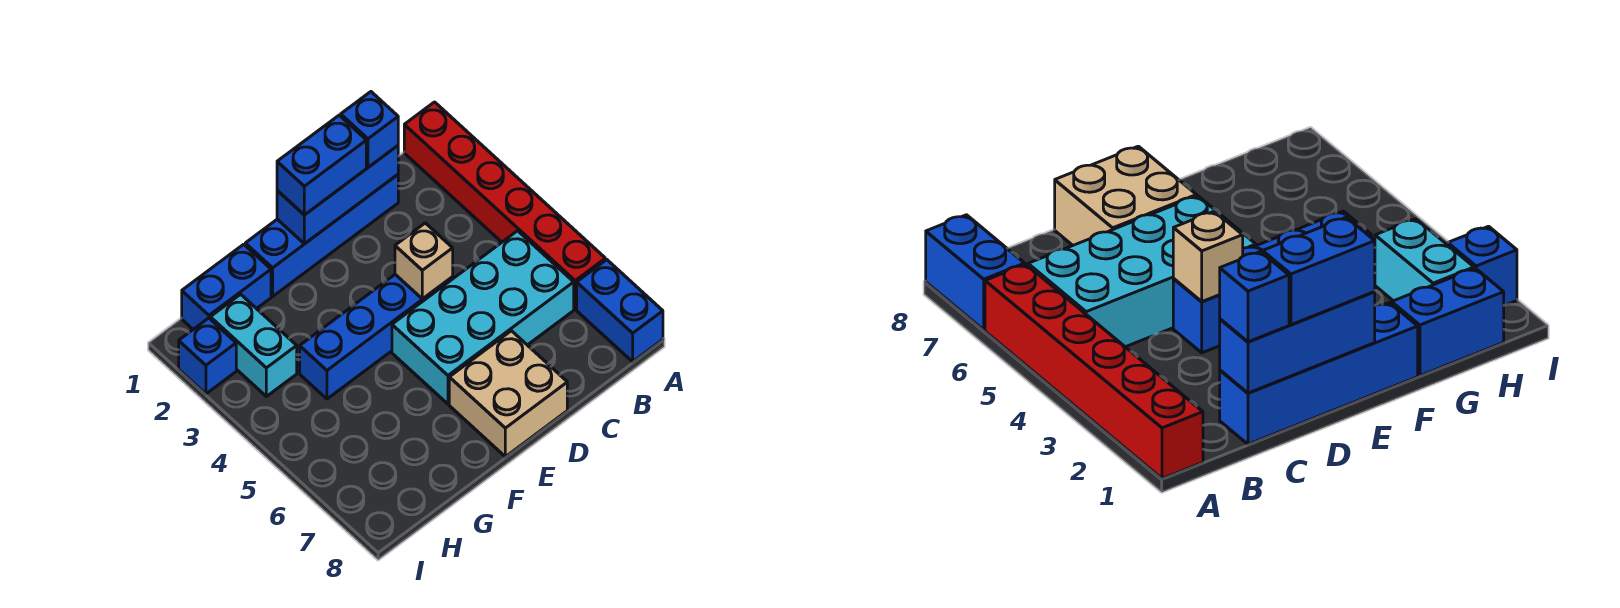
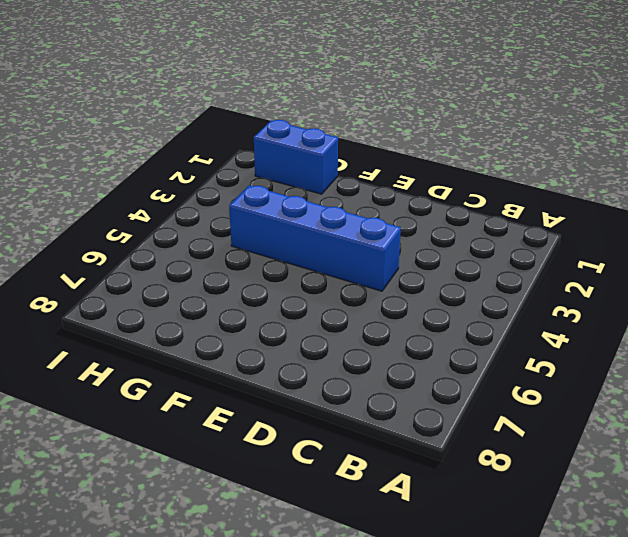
none -> red 1x6 brick [404,102,605,309]
none -> blue 1x2 brick [577,260,663,362]
none -> cyan 2x4 brick [392,231,574,404]

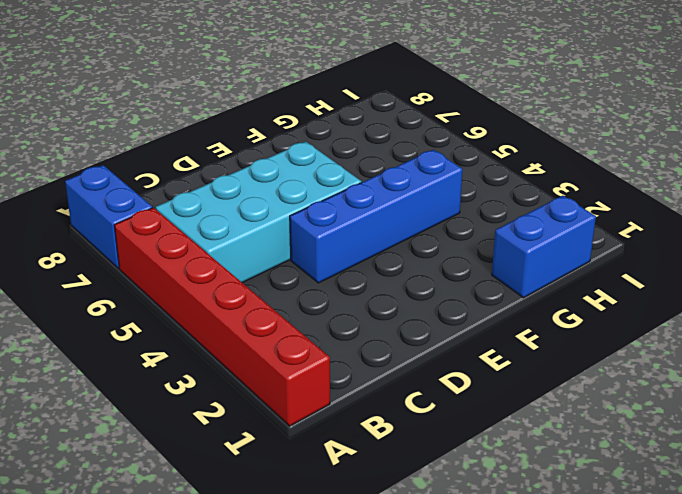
none -> blue 1x4 brick [245,175,398,296]
none -> tan 2x2 brick [449,331,567,457]
none -> cyan 1x2 brick [210,294,297,396]

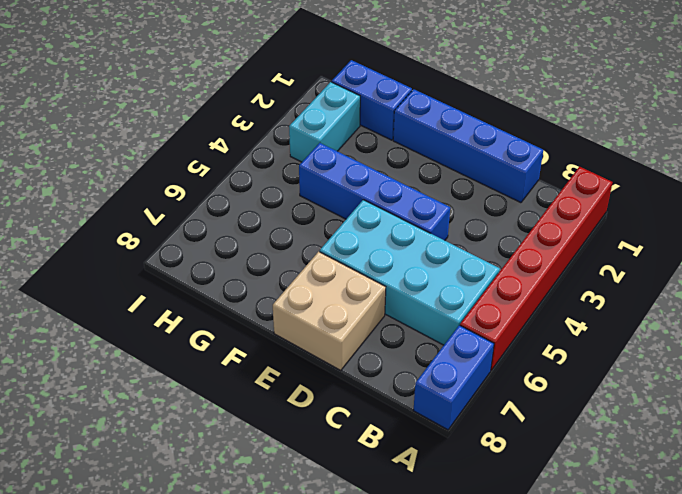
none -> blue 1x1 brick [179,318,236,394]
none -> blue 1x3 brick [277,146,398,244]
none -> tan 1x1 brick [395,223,453,299]

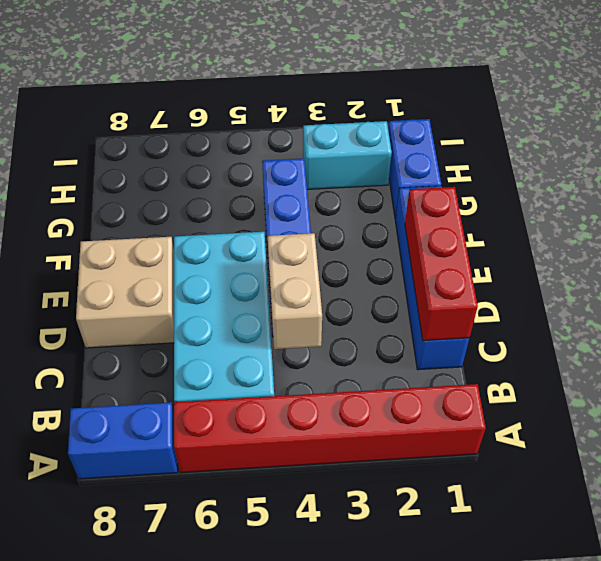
red 1x3 brick [405,187,478,341] -> blue 1x3 brick [277,146,398,244]
tan 1x2 brick [268,233,322,349] -> tan 1x1 brick [395,223,453,299]
none -> blue 1x1 brick [179,318,236,394]
none -> blue 1x1 brick [341,92,398,167]
none -> blue 1x2 brick [277,115,366,215]

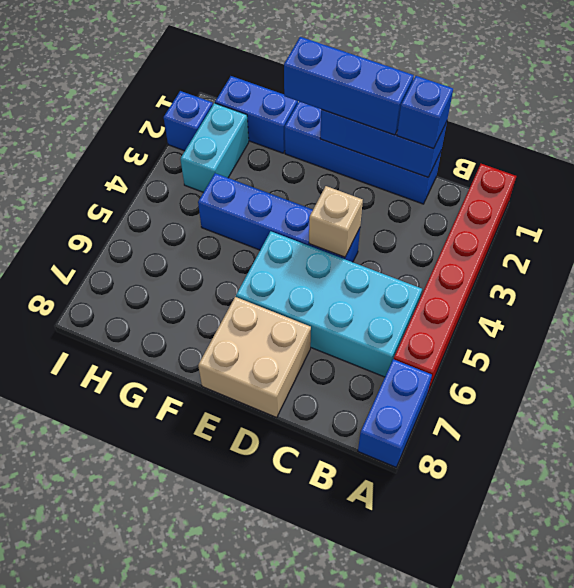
blue 1x3 brick [284,37,414,135] -> blue 1x2 brick [277,115,366,215]

